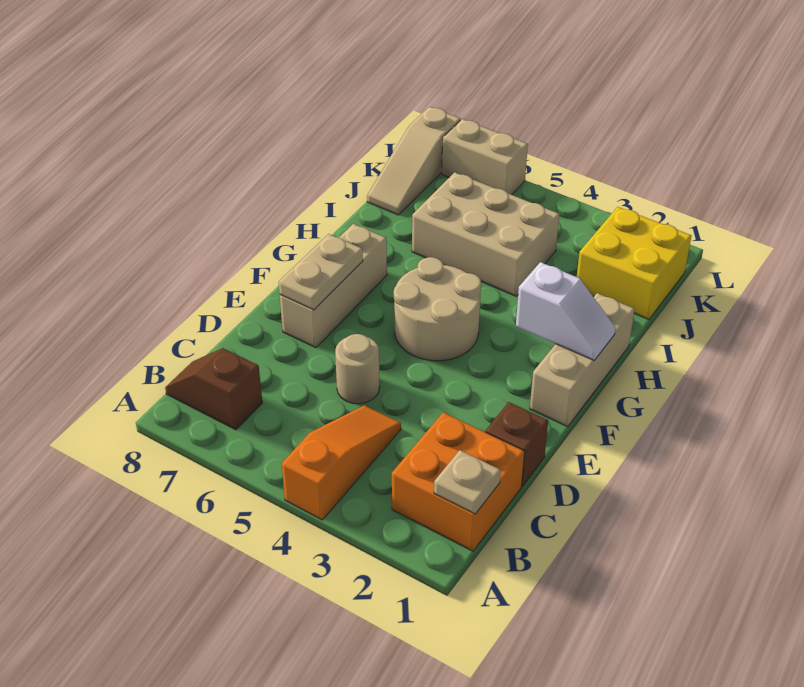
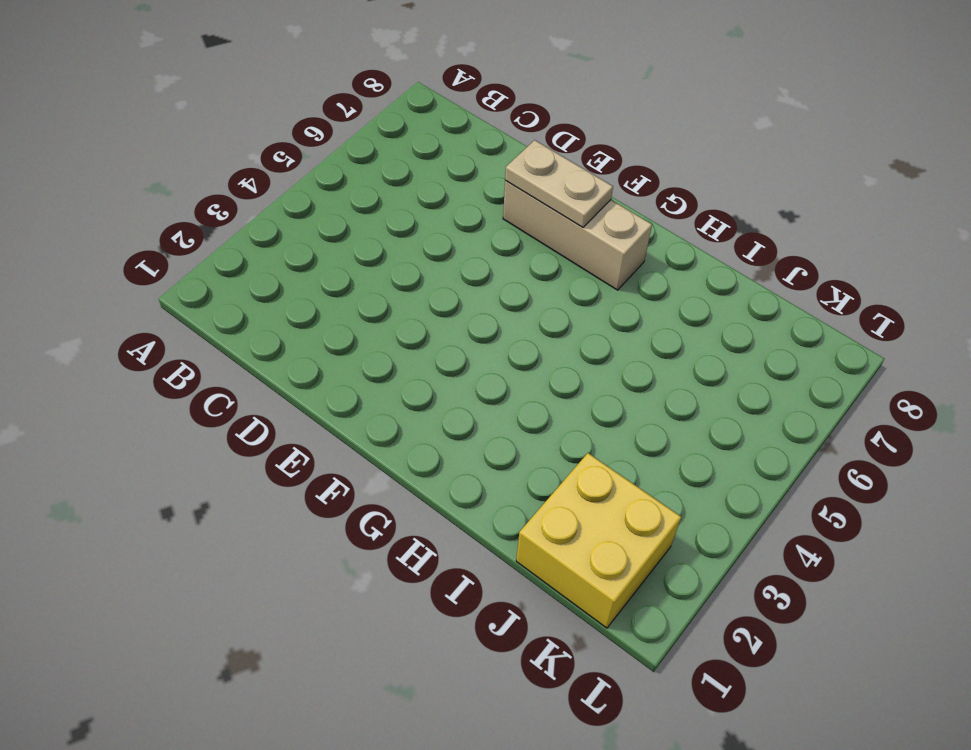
none -> orange 1x3 slope [282,405,401,520]
none -> orange 2x2 brick [392,412,525,551]
none -> brown 1x2 slope [165,348,262,430]

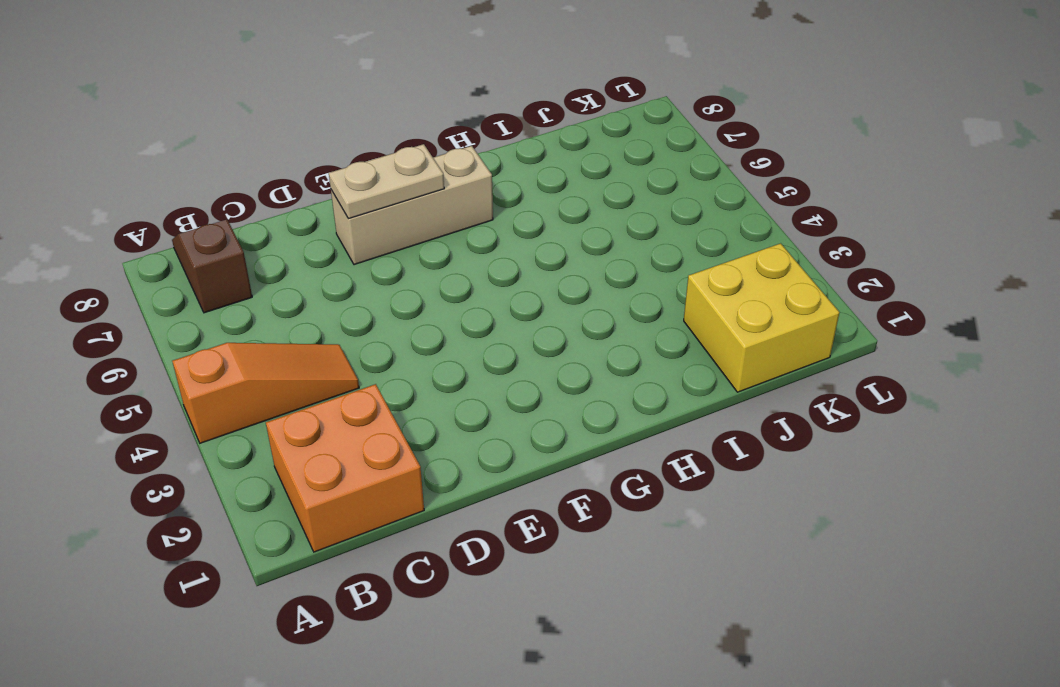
none -> brown 1x1 brick [485,402,548,486]
none -> tan 1x1 round brick [335,334,380,404]
none -> tan 1x3 brick [530,293,635,427]

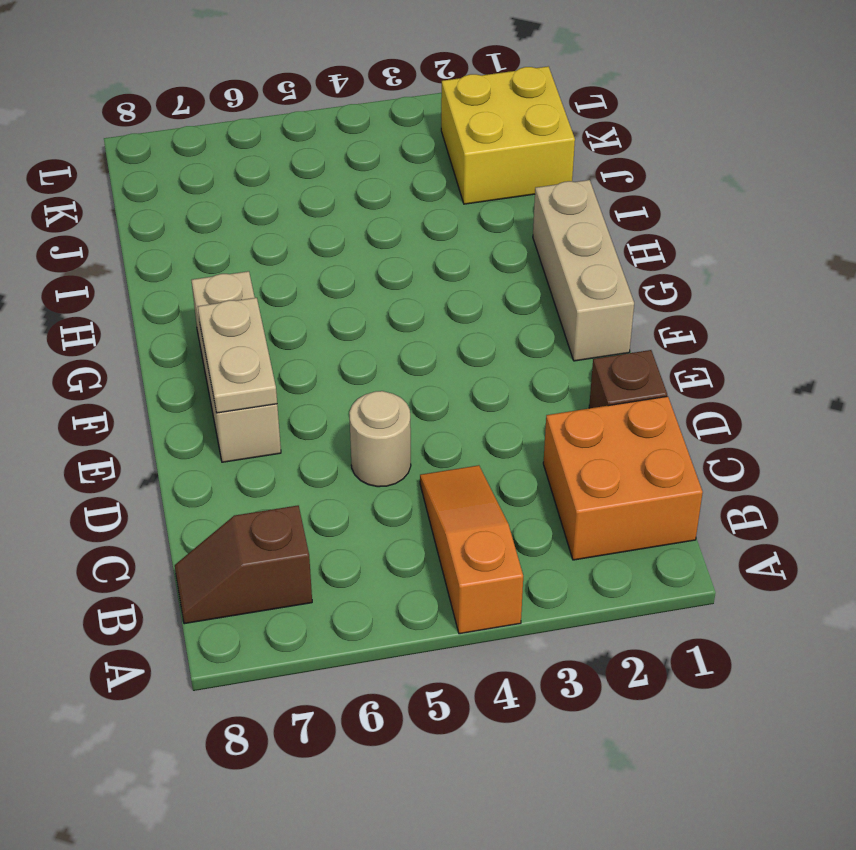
none -> tan 2x2 round brick [394,257,481,361]
none -> tan 2x3 brick [412,172,559,296]
none -> tan 1x3 slope [367,107,460,215]

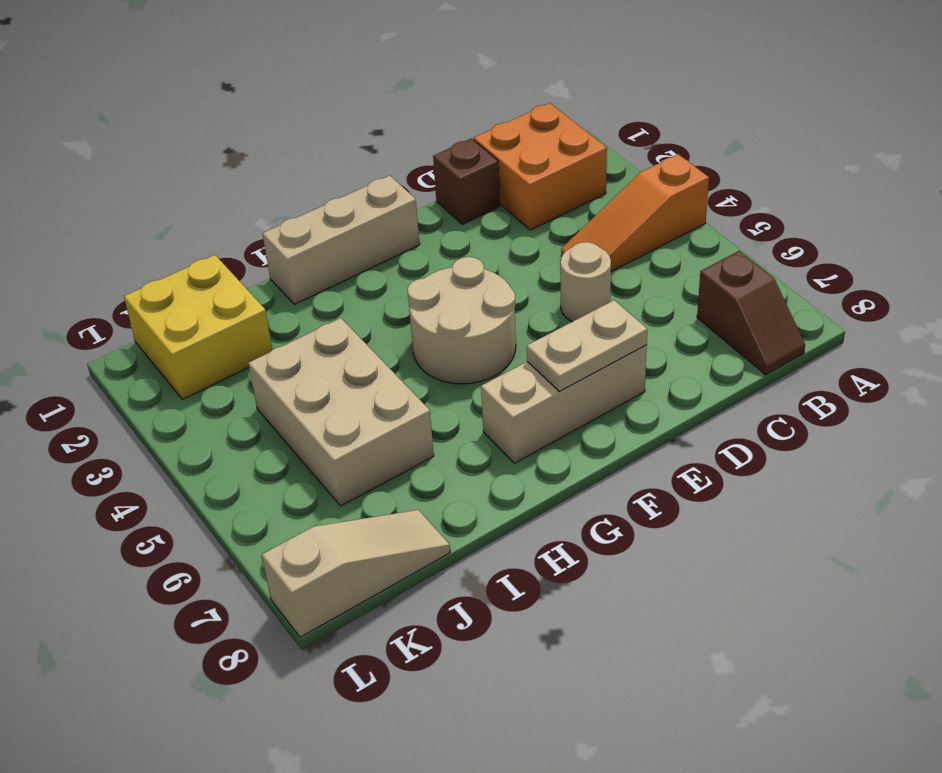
none -> tan 1x2 brick [442,119,528,195]
none -> tan 1x1 plate [434,450,501,514]
none -> white 1x2 slope [516,262,615,360]

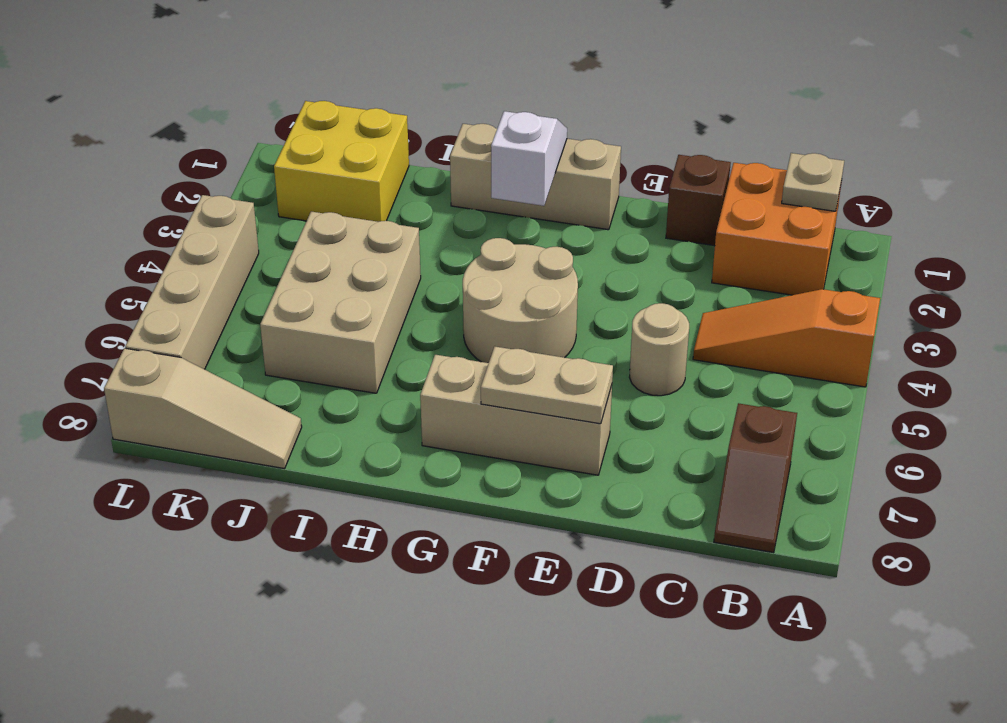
tan 1x4 brick [125,195,259,369] -> tan 1x2 brick [442,119,528,195]

